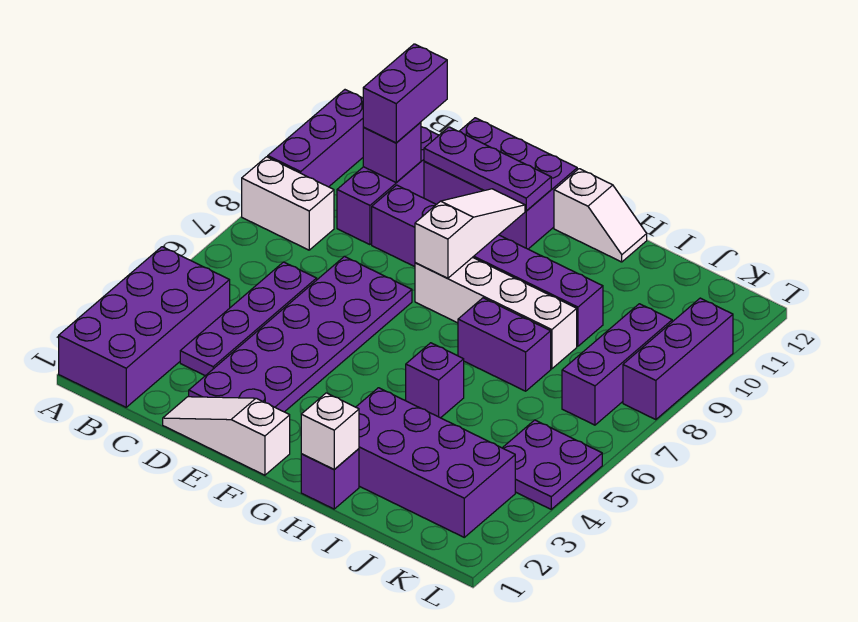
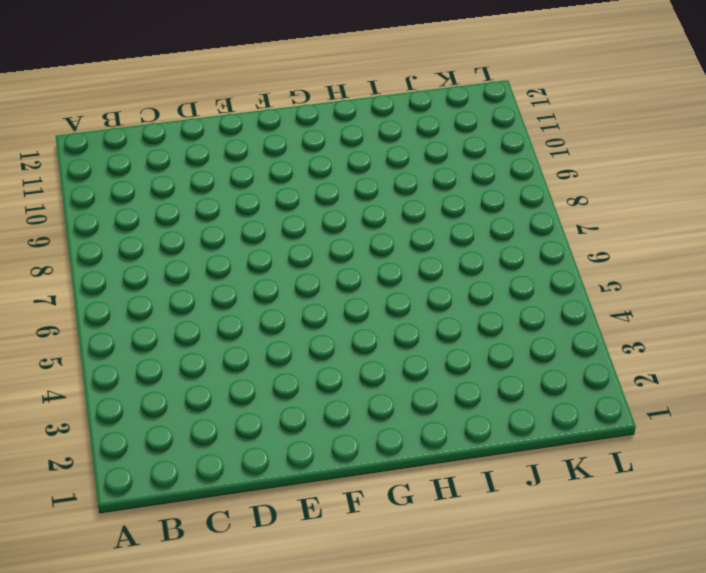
none -> purple 2x4 brick [59,247,230,407]
none -> white 1x2 brick [242,157,334,250]
none -> purple 1x3 brick [268,90,363,187]

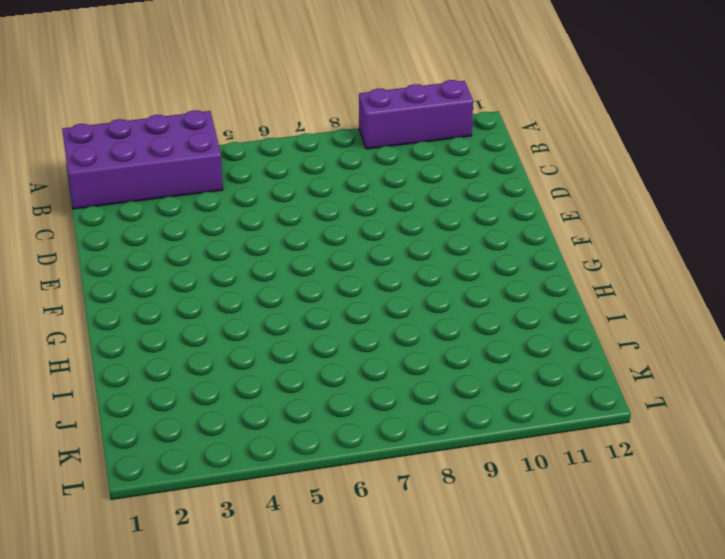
none -> white 1x2 brick [242,157,334,250]
none -> purple 1x4 plate [180,262,317,376]
none -> purple 1x3 brick [337,127,439,245]

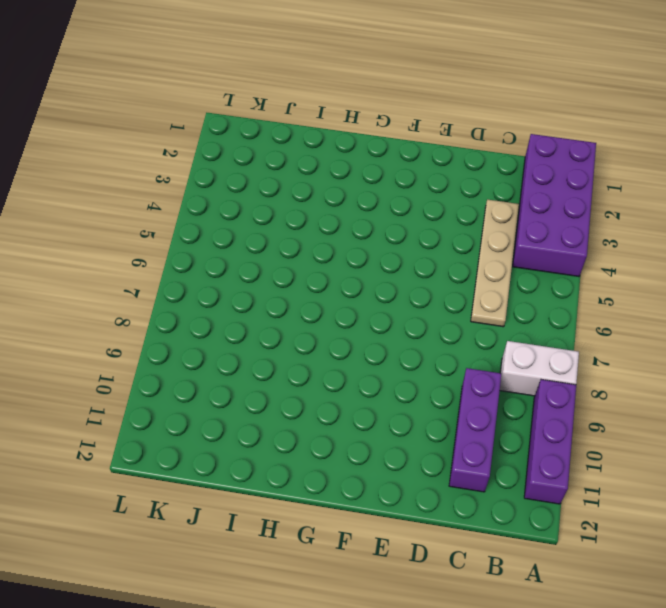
tan 1x4 plate [471,199,519,327] -> purple 1x4 plate [180,262,317,376]
none -> white 1x3 slope [163,397,290,475]
none -> purple 2x6 plate [189,256,412,412]
none -> purple 1x6 brick [372,185,603,346]

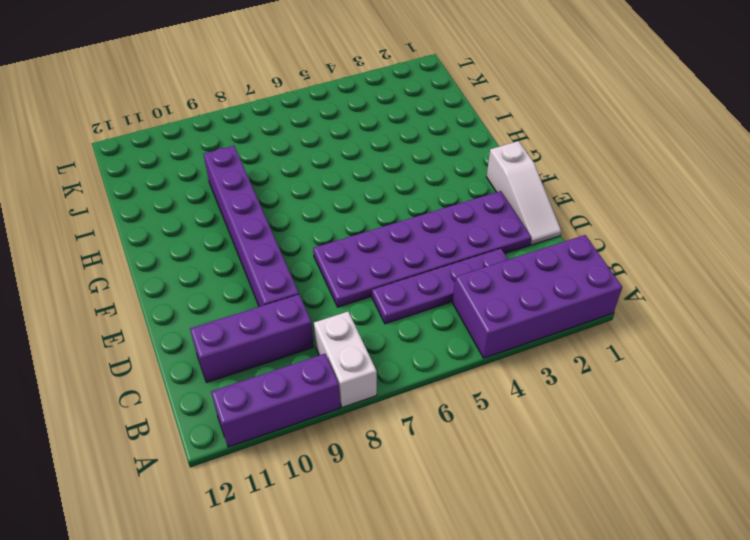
none -> purple 2x3 brick [424,118,577,249]
none -> white 1x4 brick [415,257,577,369]
none -> white 1x2 slope [554,169,647,262]

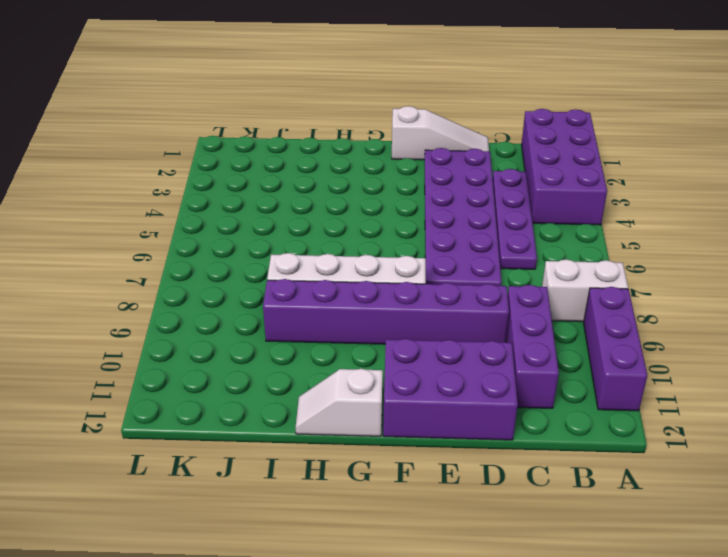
none -> purple 1x1 brick [301,449,359,509]
none -> purple 2x4 brick [356,388,515,537]
none -> purple 1x1 brick [406,343,464,418]

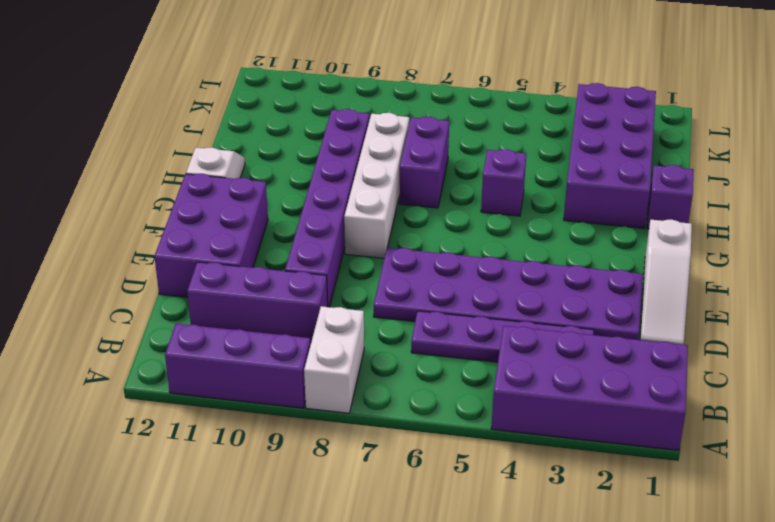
none -> purple 2x2 plate [503,420,602,509]
none -> purple 1x3 brick [562,304,672,425]
none -> purple 1x3 brick [623,298,733,420]

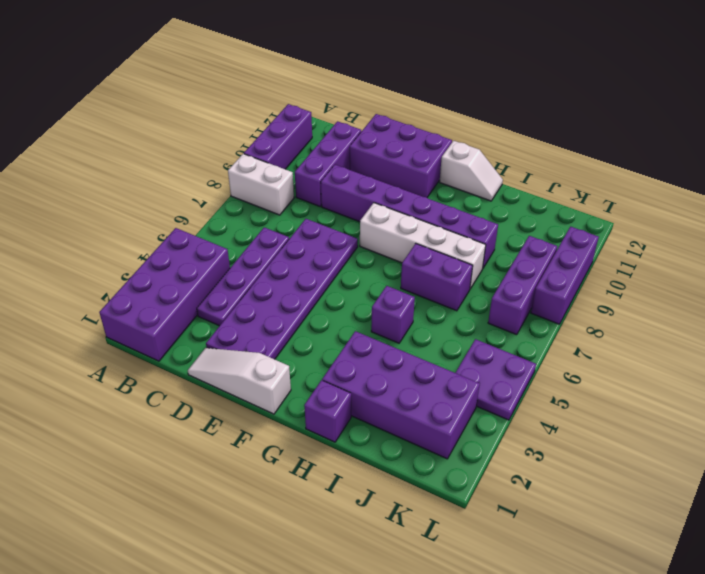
none -> purple 1x1 brick [363,122,421,182]
none -> purple 1x3 plate [424,127,551,211]
none -> white 1x3 slope [415,189,525,278]

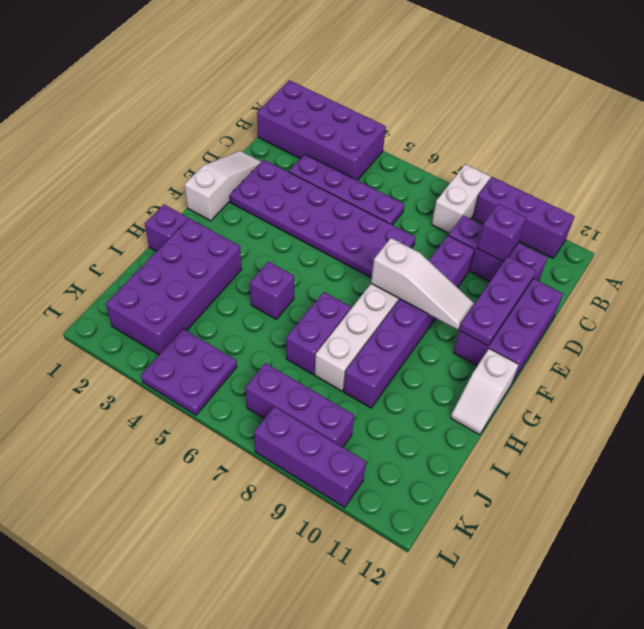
none -> white 1x1 brick [301,393,359,469]
none -> purple 1x2 brick [363,44,447,143]

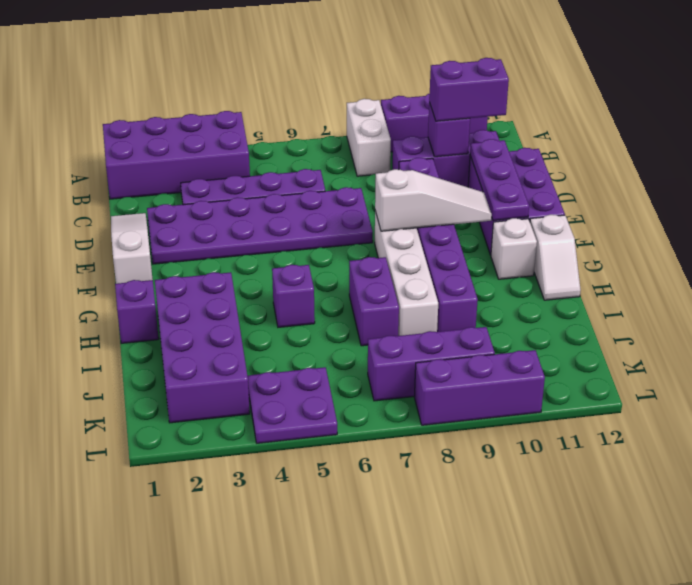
white 1x1 brick [491,218,537,279] -> white 1x1 brick moved to [301,393,359,469]

